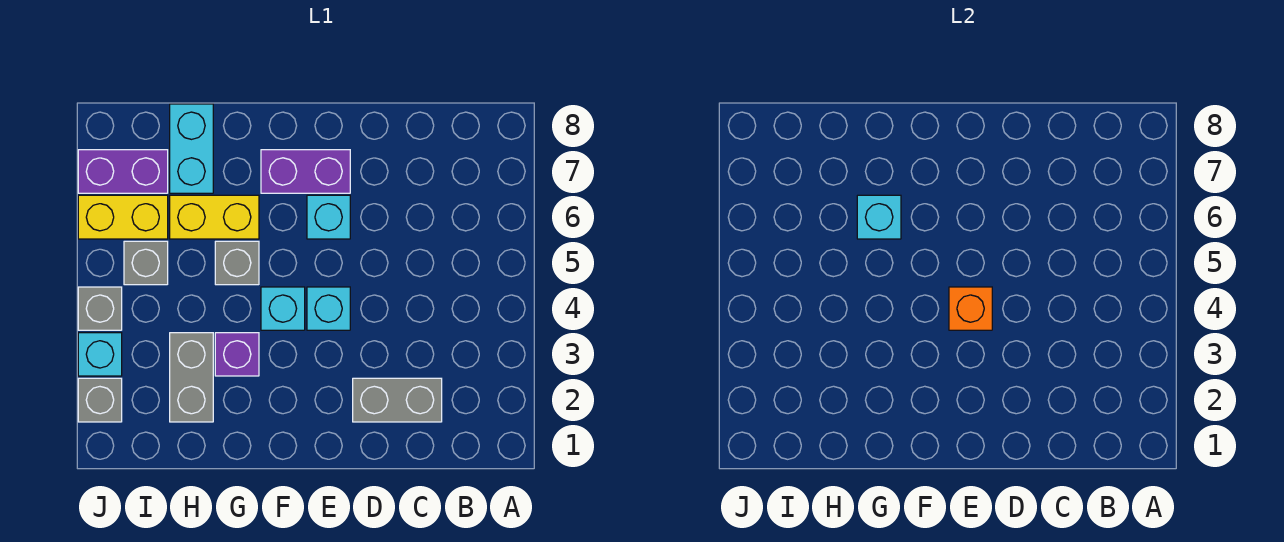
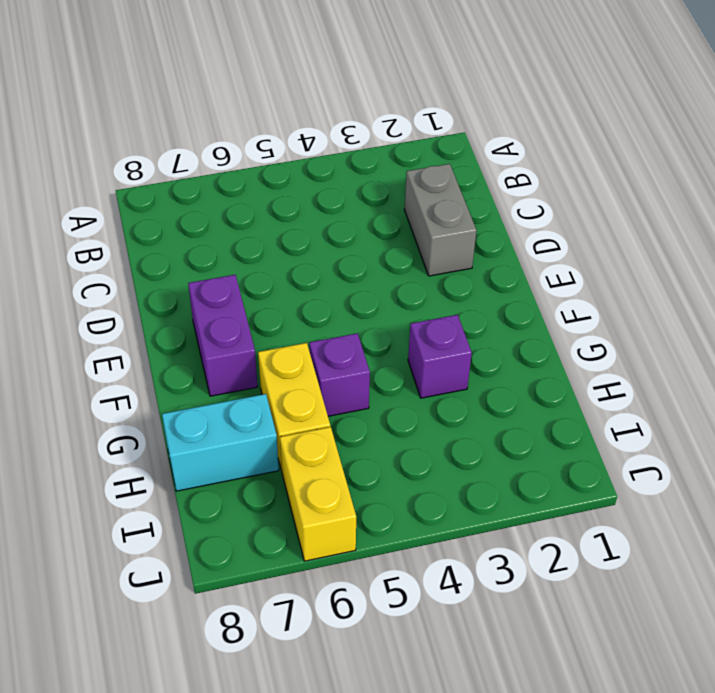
purple 1x1 brick [309,333,370,416] -> grey 1x1 brick [215,241,259,285]
none -> cyan 1x1 brick [307,287,350,330]
none -> cyan 1x1 brick [307,195,350,239]
none -> cyan 1x1 brick [261,287,305,330]

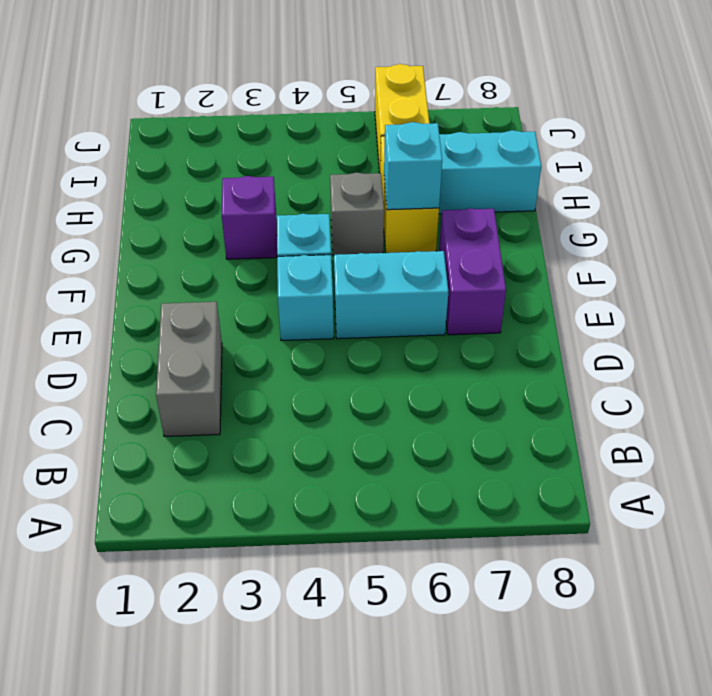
cyan 1x2 brick [334,251,448,339] -> cyan 1x1 brick [307,195,350,239]
none -> grey 1x2 brick [170,333,213,422]
none -> grey 1x1 brick [124,241,168,285]
none -> purple 1x2 brick [78,150,168,193]

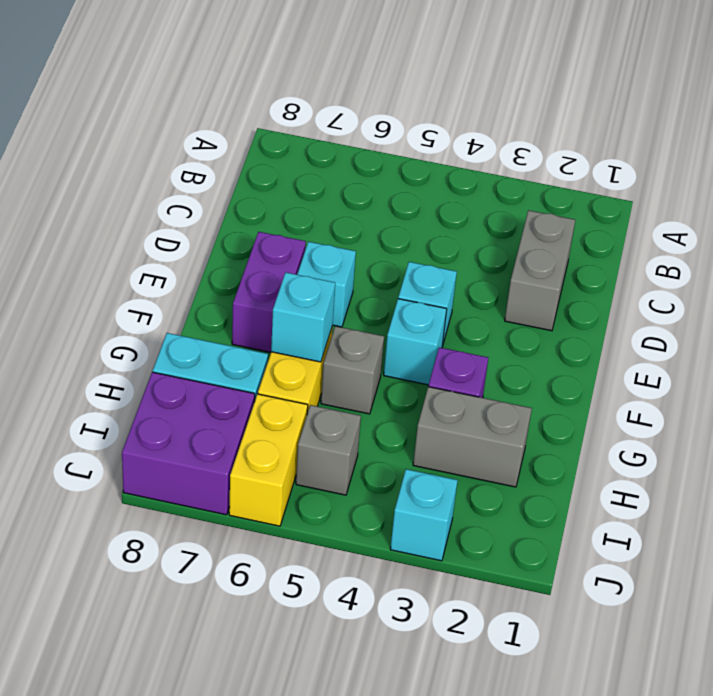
purple 2x2 brick [122,372,255,515] -> purple 1x2 brick [78,150,168,193]
none -> grey 1x1 brick [78,378,122,422]
none -> grey 1x1 brick [78,287,122,330]
none -> orange 1x1 brick [949,287,992,330]

